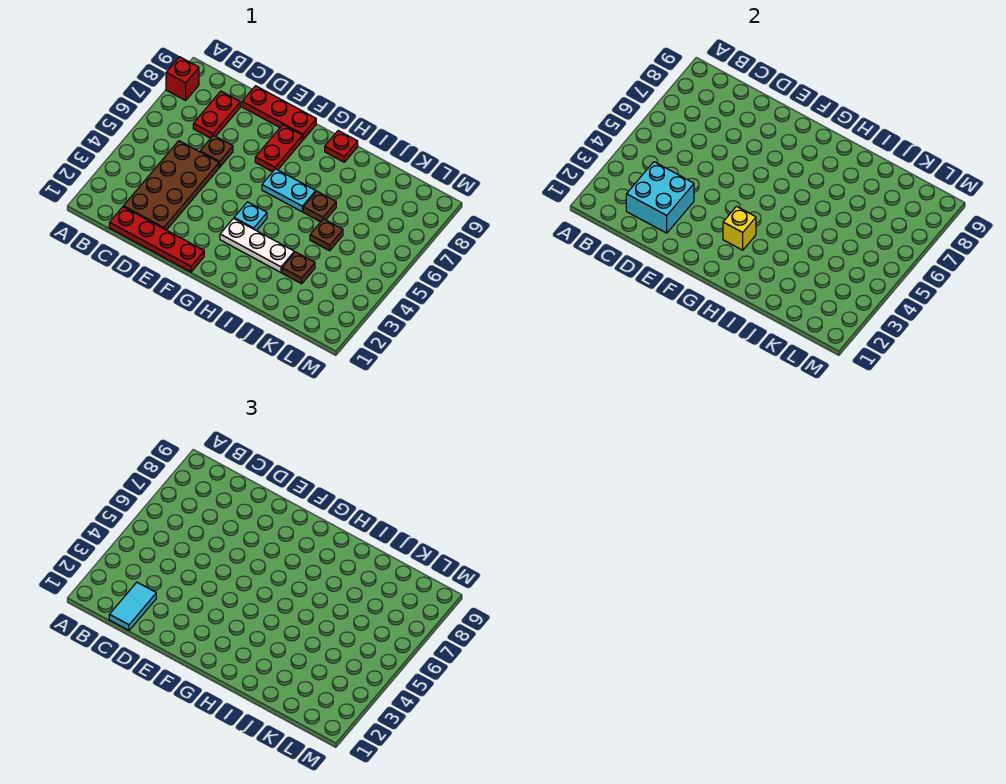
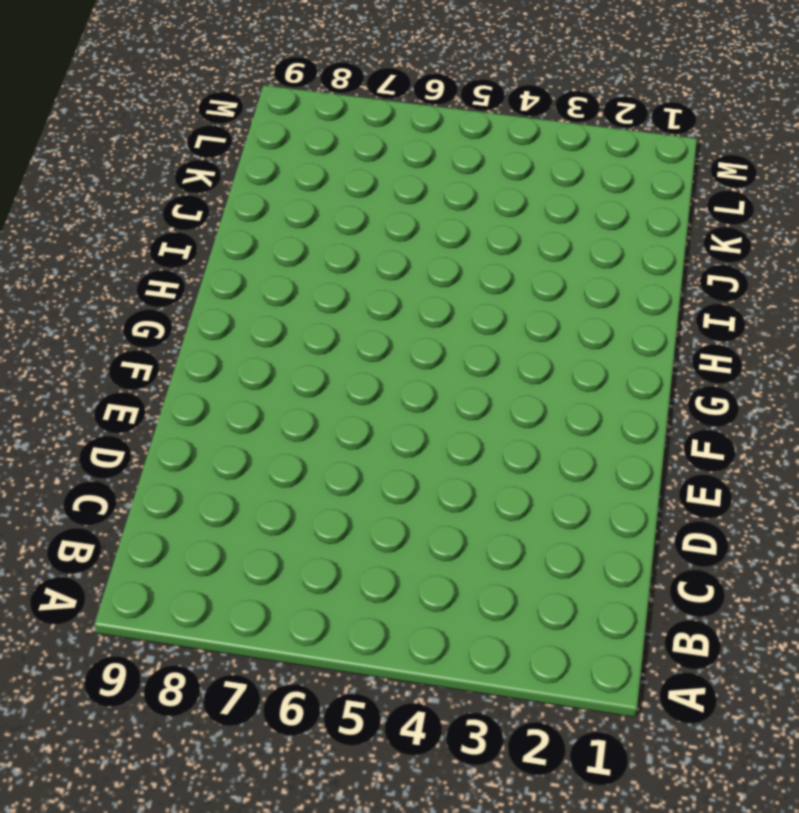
none -> red 1x1 brick [166,57,199,100]
none -> red 1x4 plate [109,207,204,272]
none -> brown 2x4 plate [123,141,219,230]

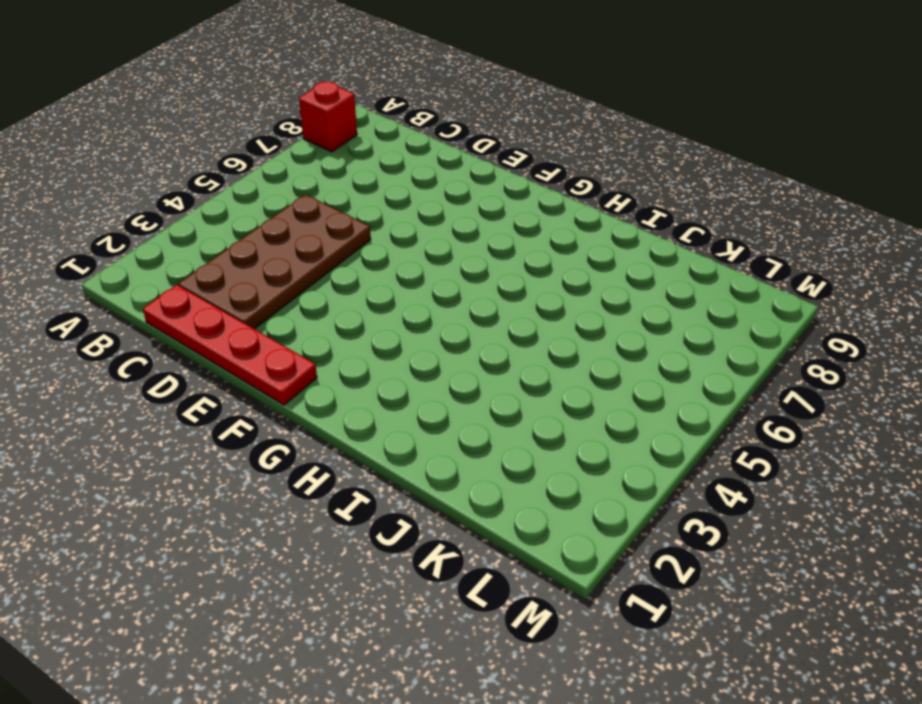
none -> red 1x2 plate [193,91,240,138]
none -> brown 1x1 plate [200,135,233,167]
none -> red 1x3 plate [242,86,316,140]

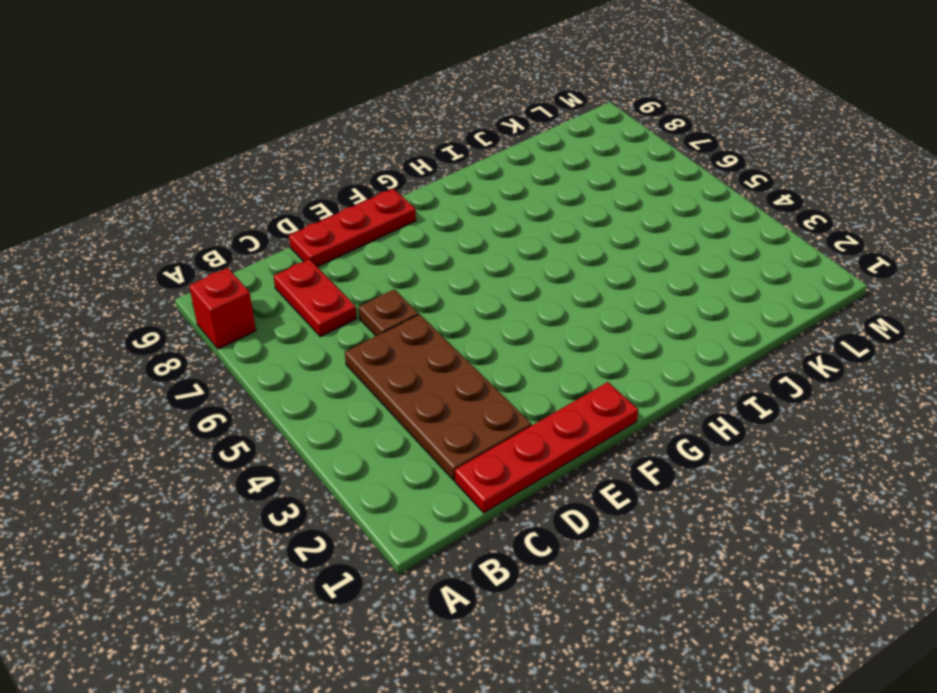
none -> red 1x2 plate [255,125,302,172]
none -> white 1x3 plate [220,218,294,272]
none -> cyan 1x1 plate [234,202,267,231]

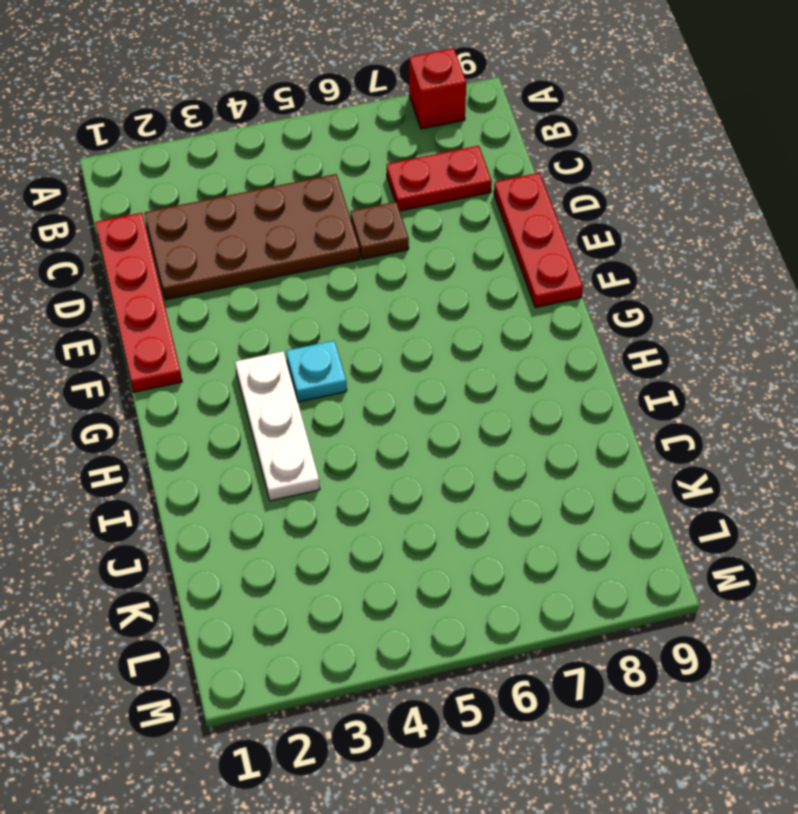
none -> red 1x2 plate [255,125,302,172]
none -> cyan 1x2 plate [262,169,316,212]
none -> red 1x1 plate [325,131,358,162]

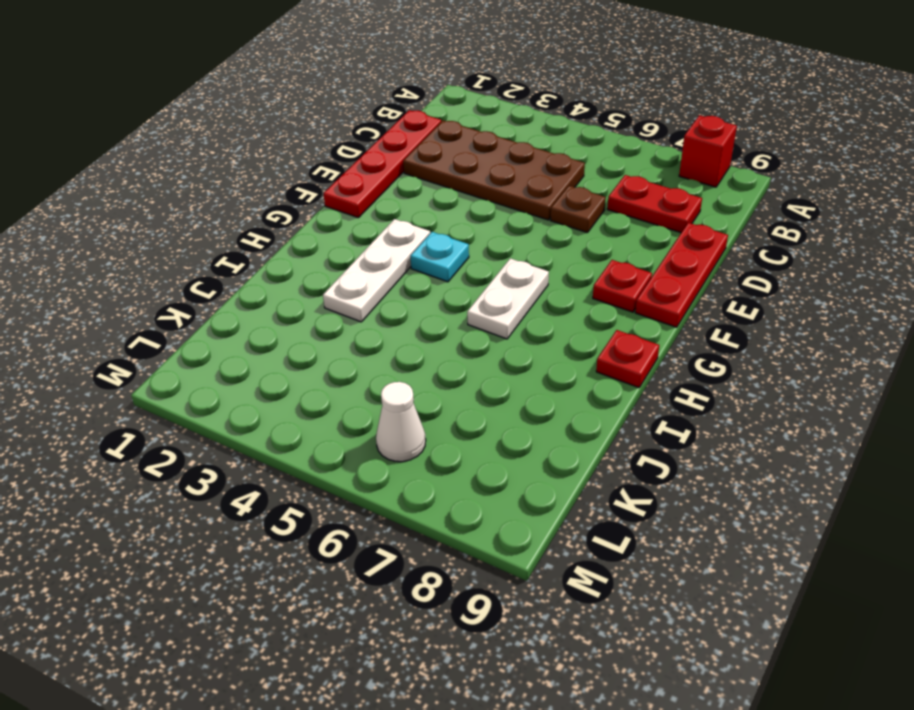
red 1x1 plate [593,260,652,312] -> red 1x2 plate [255,125,302,172]
white 1x2 plate [467,258,549,339] -> cyan 1x2 plate [262,169,316,212]
white 1x1 cone [376,382,426,462] -> none
none -> brown 1x1 plate [303,191,336,222]
none -> brown 1x1 plate [282,252,315,284]
none -> brown 1x1 plate [310,219,343,251]

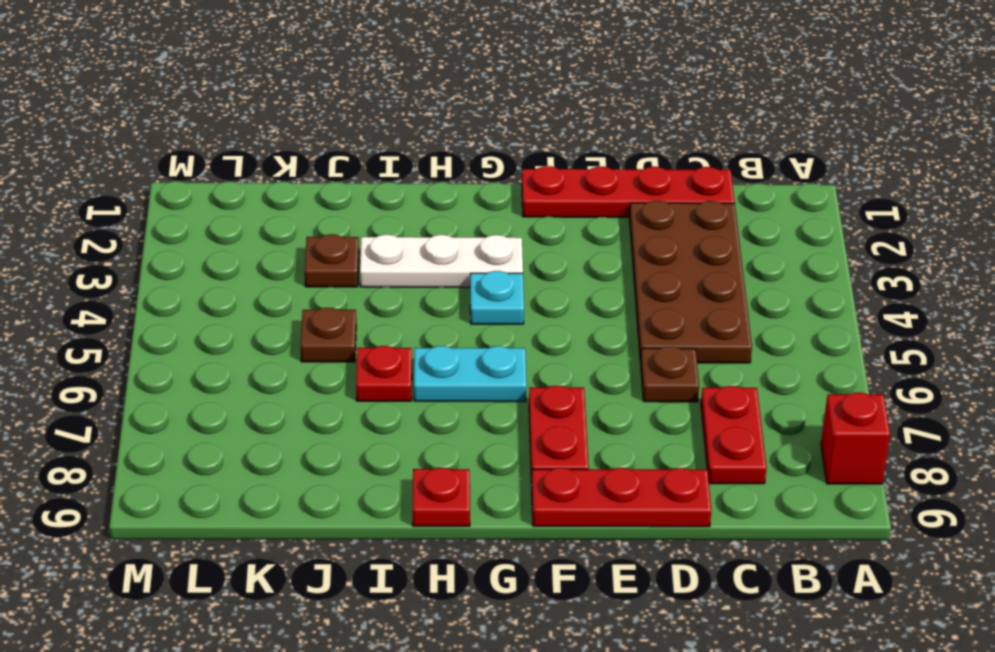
red 1x1 plate [356,346,412,401] -> brown 1x1 plate [303,191,336,222]
none -> cyan 2x2 brick [626,162,694,233]
none -> yellow 1x1 brick [723,206,756,250]
none -> cyan 1x2 tile [109,582,156,630]

